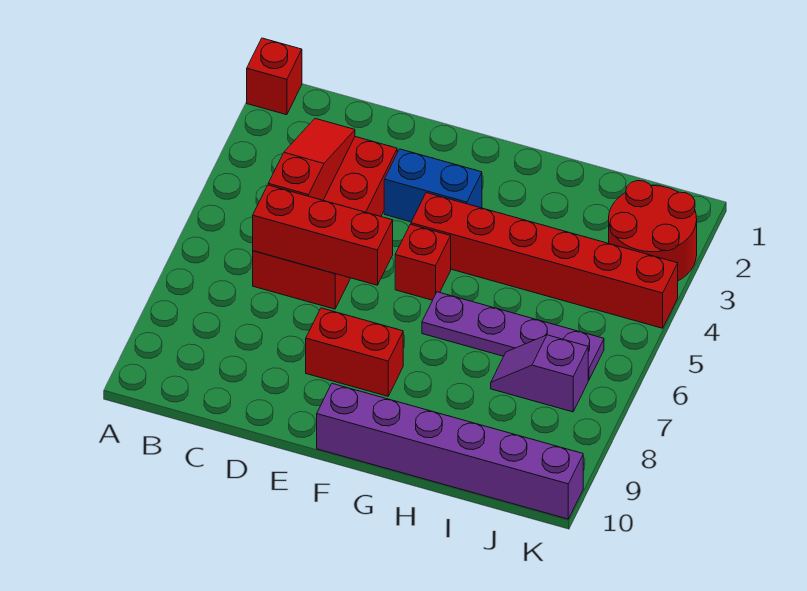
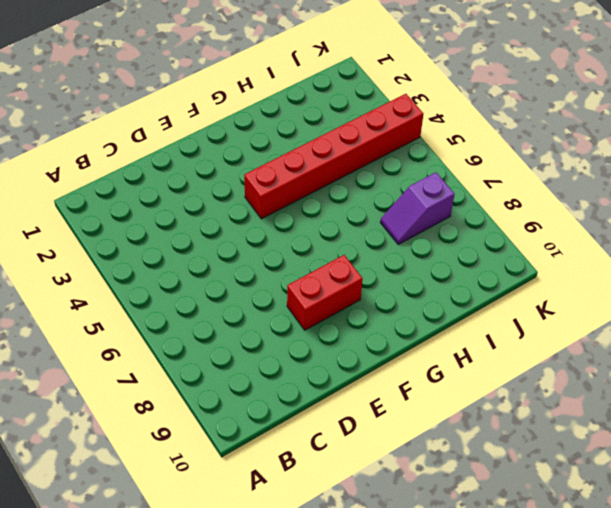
none -> red 1x1 brick [247,38,302,115]
none -> red 2x4 brick [253,137,397,309]
none -> blue 1x2 brick [384,149,482,222]

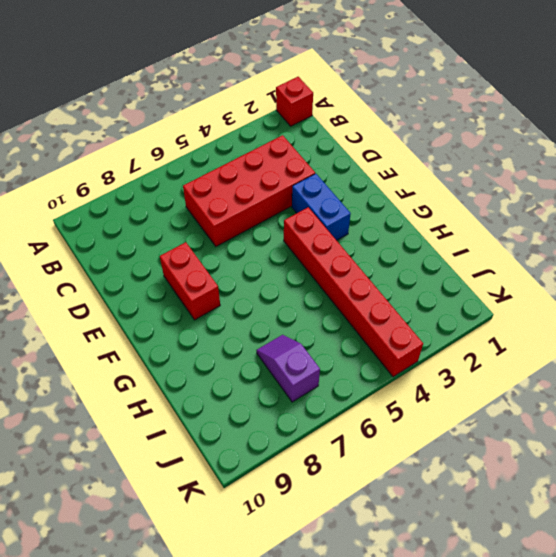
none -> red 1x1 brick [395,224,451,300]
none -> purple 1x6 brick [317,384,583,519]
none -> purple 1x4 plate [422,292,604,380]

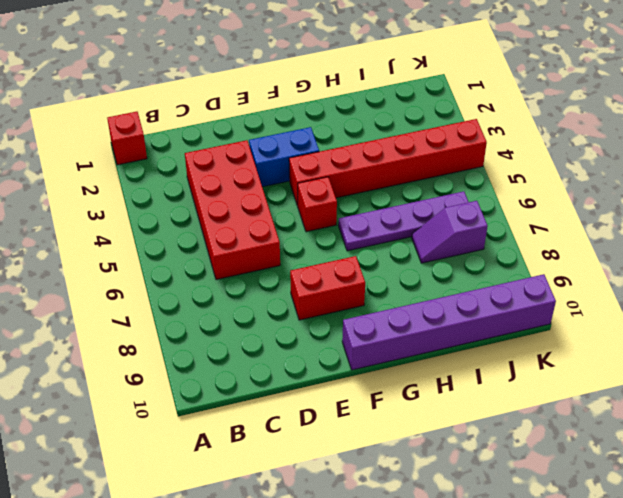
none -> red 2x2 round brick [609,181,697,281]
none -> red 1x3 slope [268,119,355,200]
none -> red 1x3 brick [253,185,393,285]

